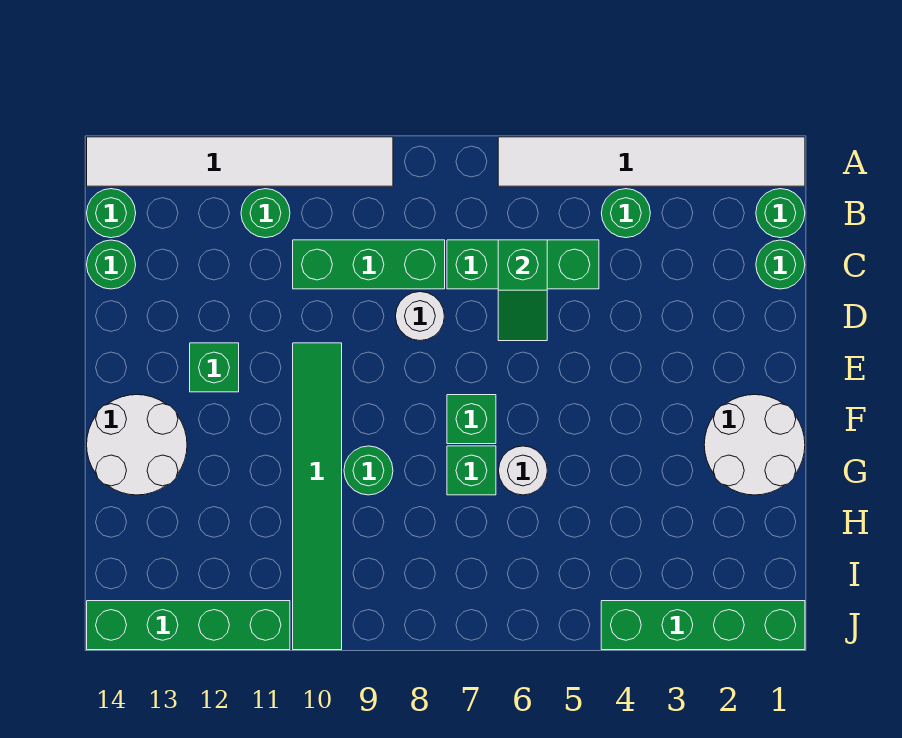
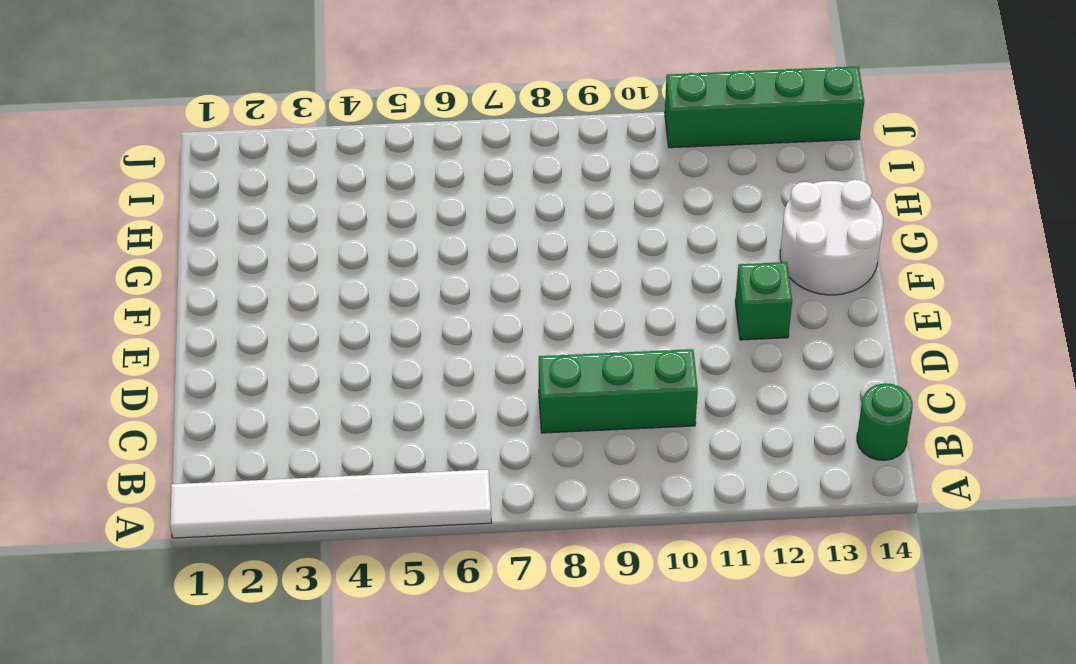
none -> white 1x6 tile [87,137,393,186]
none -> green 1x1 round brick [756,189,805,238]
none -> green 1x1 round brick [601,189,650,238]

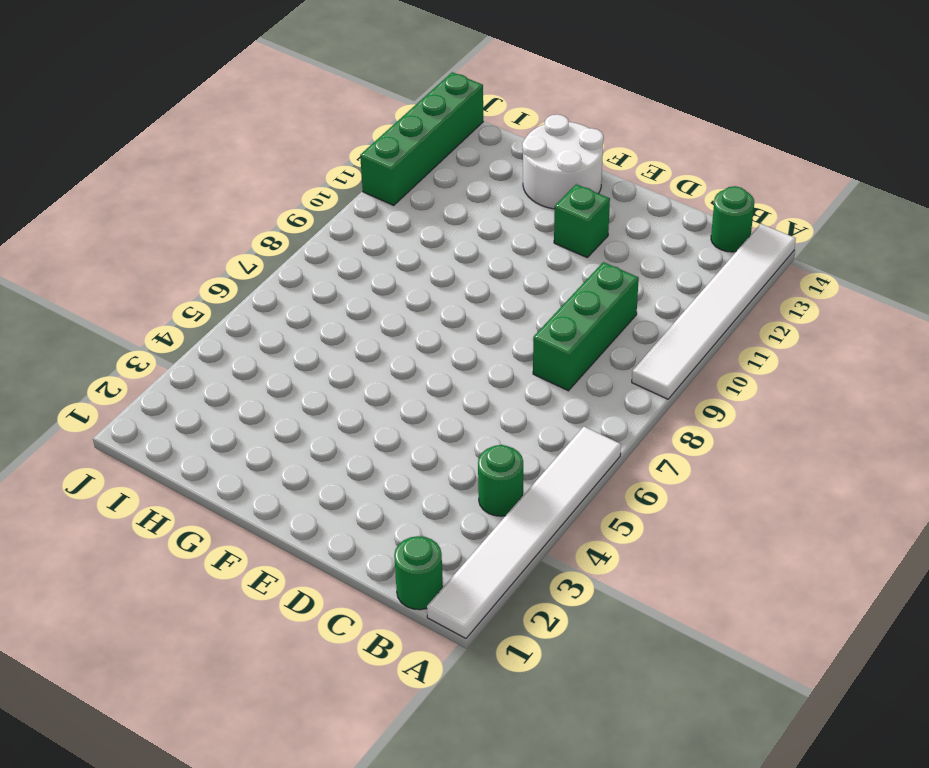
none -> green 1x1 round brick [241,189,290,238]
none -> green 1x1 round brick [756,240,805,289]
none -> green 1x3 brick [447,240,599,289]

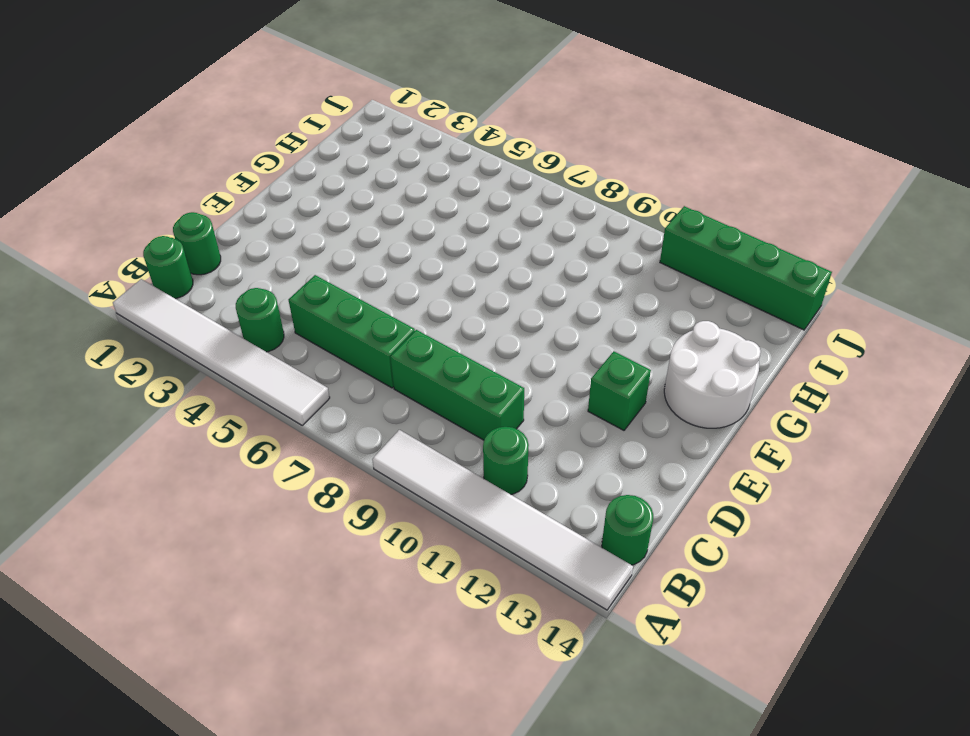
none -> green 1x1 round brick [87,240,136,289]
none -> white 1x1 round brick [396,292,444,341]
none -> green 1x6 tile [293,343,342,650]

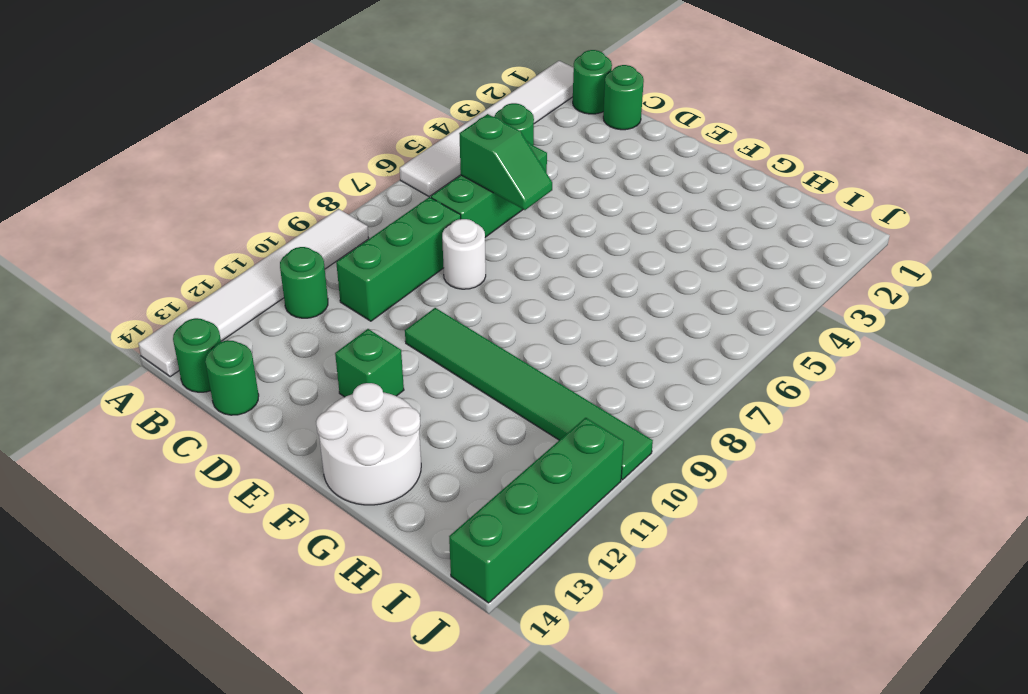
none -> white 2x2 round brick [704,395,805,495]
none -> green 1x1 brick [447,395,496,444]
none -> white 1x1 round brick [499,446,547,495]

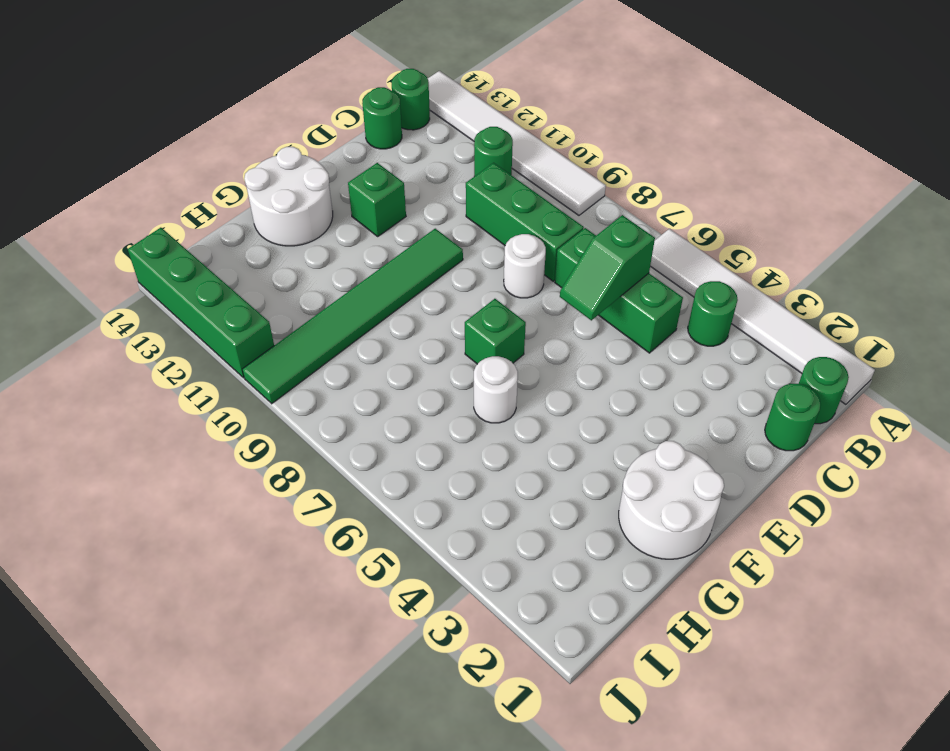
none -> green 1x1 brick [447,446,496,495]
none -> green 1x1 round brick [344,446,393,495]
none -> green 1x4 brick [601,601,805,650]

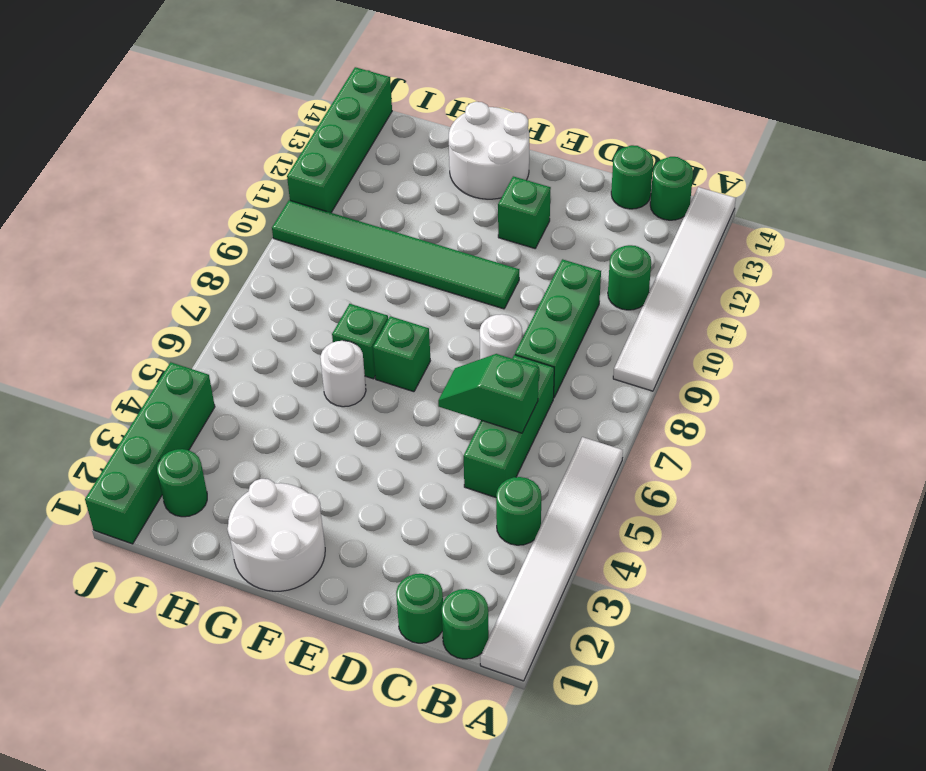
green 1x1 round brick [157,449,207,517] -> green 1x1 round brick moved to [344,446,393,495]

